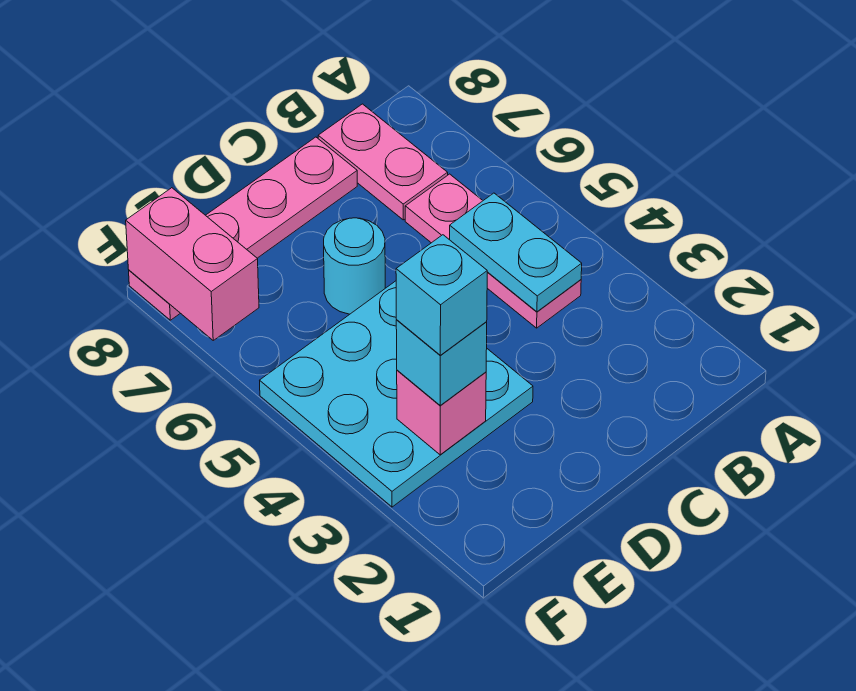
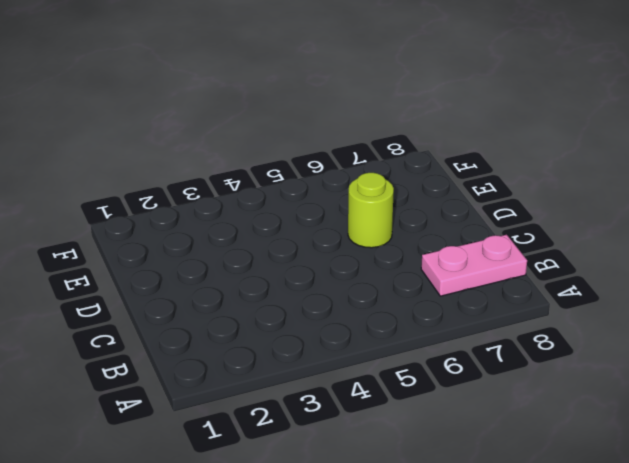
lime 1x1 round brick [348,173,394,248] -> cyan 1x1 round brick [324,218,385,314]
none -> pink 1x3 plate [405,174,581,328]
none -> pink 1x4 plate [129,137,357,320]

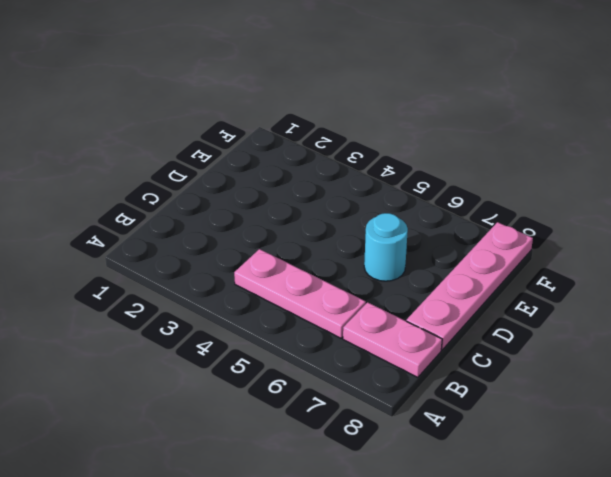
none -> cyan 3x3 plate [260,281,533,507]
none -> cyan 1x2 plate [450,193,582,312]

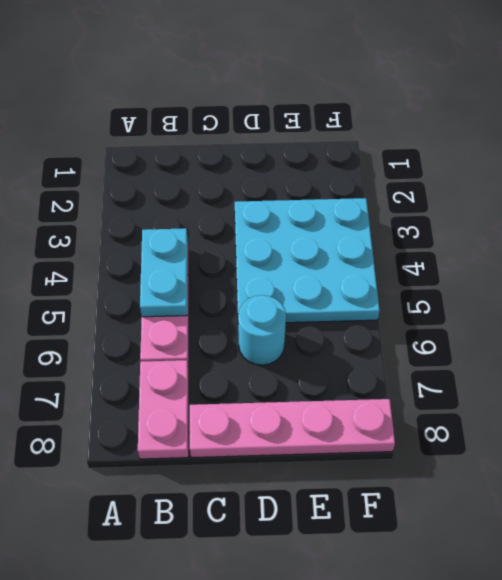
none -> pink 1x1 brick [397,370,486,455]
none -> pink 1x2 brick [126,188,259,340]

